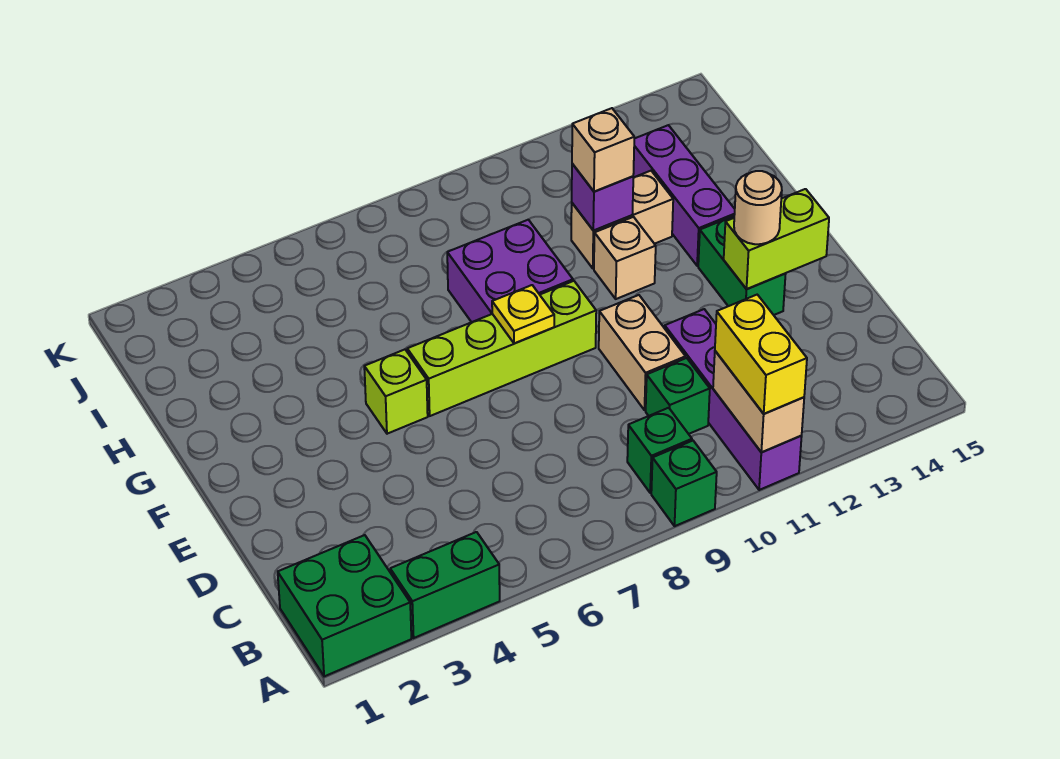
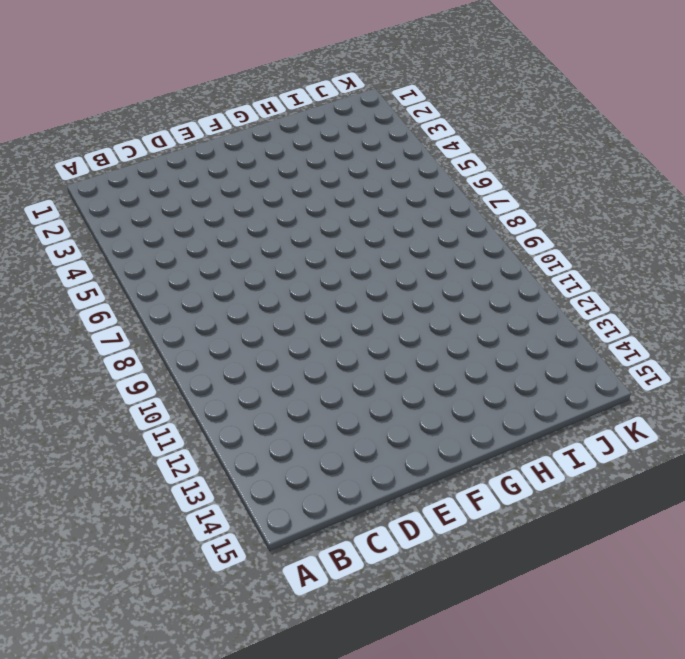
none -> green 2x2 brick [278,535,411,676]
none -> green 1x2 brick [390,532,500,638]
none -> green 1x1 brick [651,441,717,526]

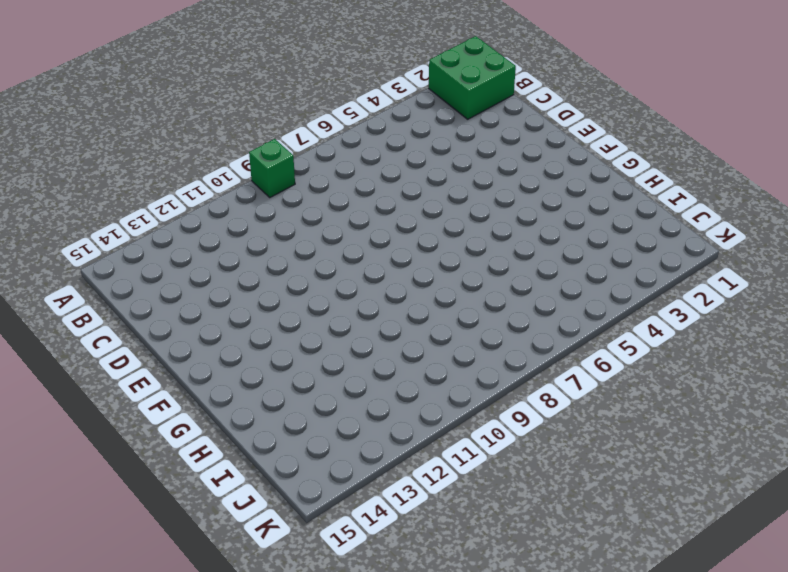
none -> green 1x2 brick [390,532,500,638]
none -> purple 1x4 brick [665,309,802,490]
none -> green 1x1 brick [627,408,692,493]

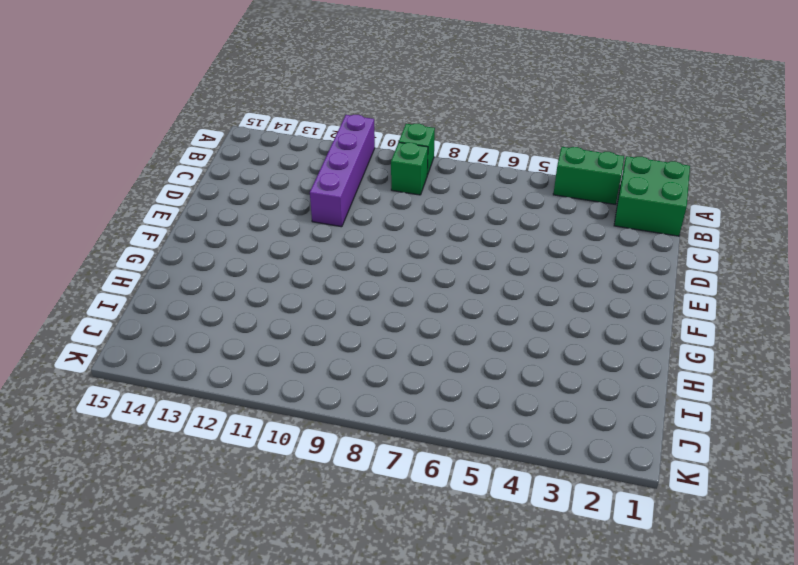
none -> green 1x1 brick [646,358,710,434]
none -> tan 1x2 brick [599,295,686,410]
none -> green 1x2 brick [698,216,786,315]

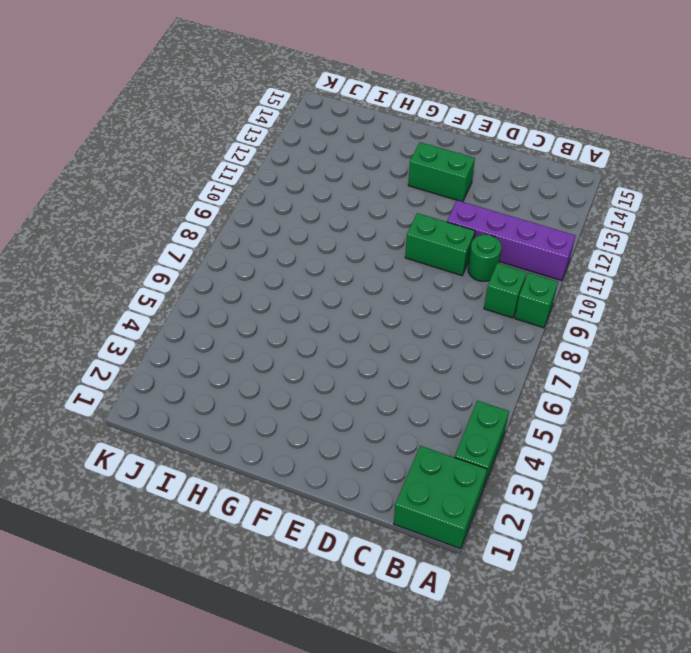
green 1x1 round brick [468,234,501,281] -> green 1x1 brick [646,358,710,434]
green 1x2 brick [405,213,475,276] -> tan 1x2 brick [599,295,686,410]
none -> lime 1x1 brick [364,350,428,434]
none -> lime 1x4 brick [407,281,596,416]
none -> purple 2x2 brick [447,220,573,322]

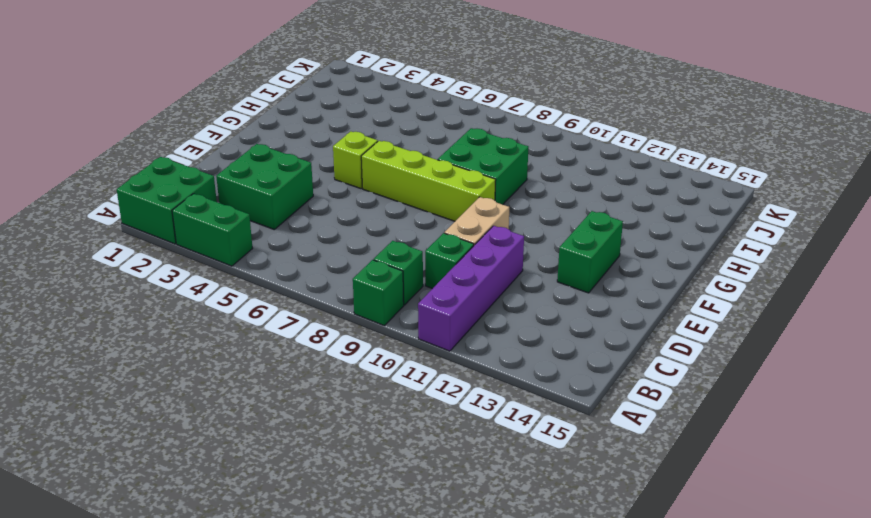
green 2x2 brick [216,144,313,229] -> none
green 2x2 brick [438,128,528,205] -> purple 2x2 brick [447,220,573,322]
none -> tan 1x1 brick [594,217,656,299]
none -> purple 1x3 brick [633,125,735,266]
none -> tan 1x2 brick [571,171,673,269]

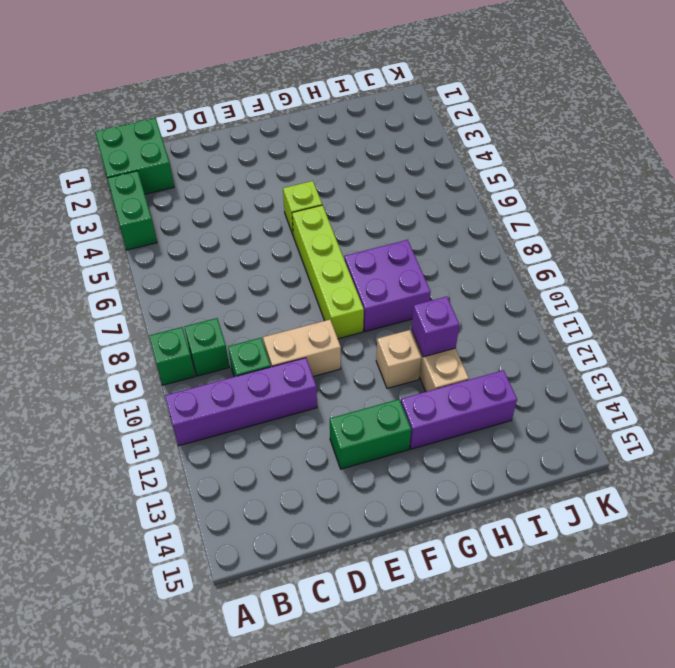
none -> tan 1x2 brick [713,351,804,452]
none -> lime 1x2 brick [724,189,829,289]
none -> yellow 1x1 plate [492,285,554,344]

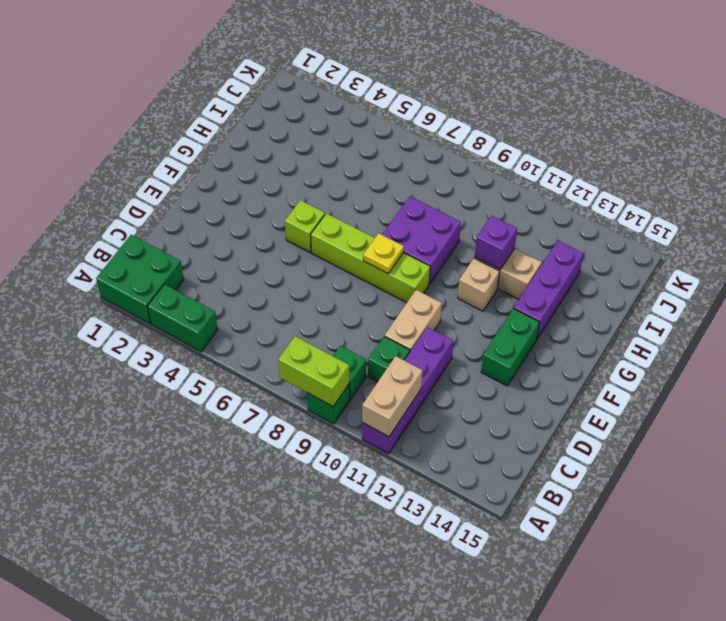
lime 1x2 brick [278,336,349,406] -> lime 1x2 brick moved to [724,189,829,289]
none -> yellow 1x2 brick [715,295,807,414]
none -> tan 1x1 round brick [734,171,782,244]
none -> tan 1x1 brick [572,108,634,192]

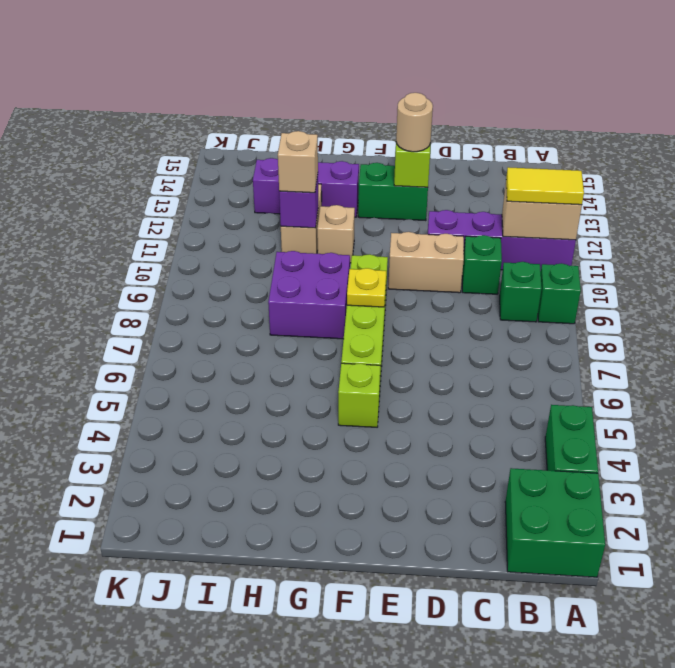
yellow 1x2 tile [506,167,584,205] -> yellow 1x2 brick [715,295,807,414]

